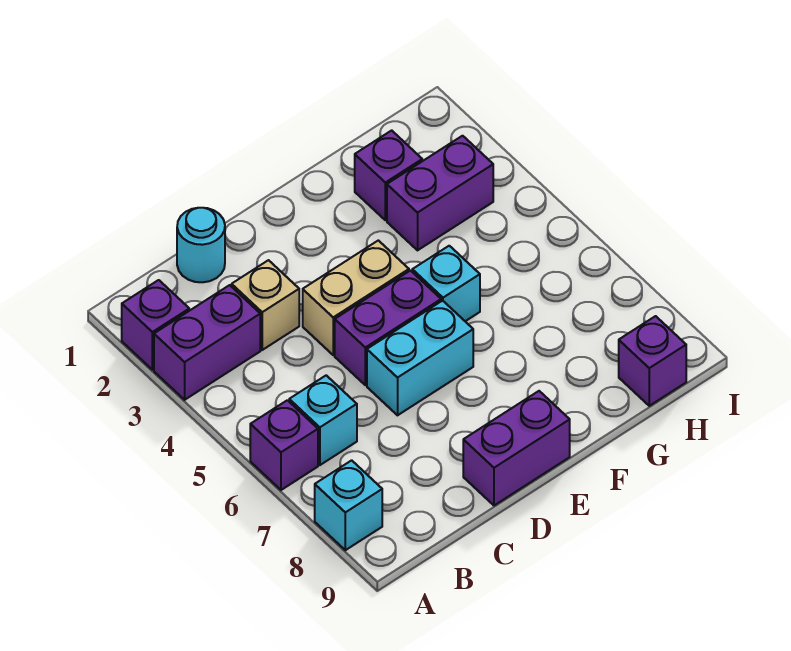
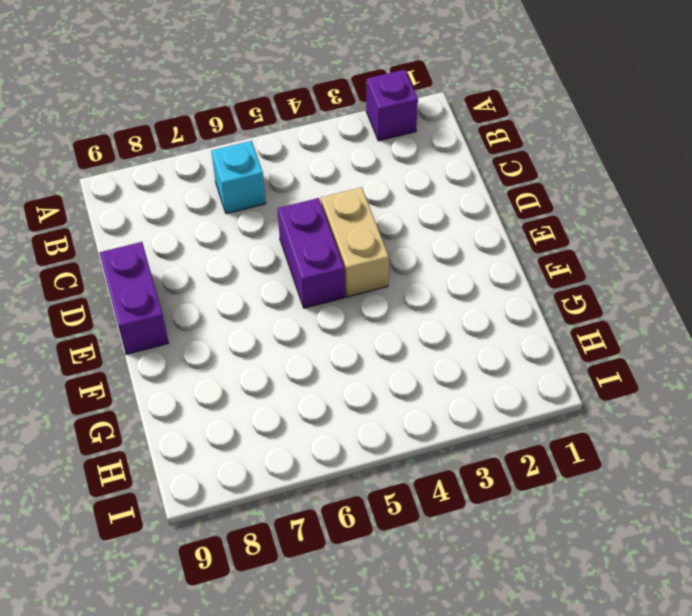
none -> purple 1x2 brick [154,285,260,400]
none -> purple 1x1 brick [250,400,318,490]
none -> cyan 1x1 brick [315,460,382,550]

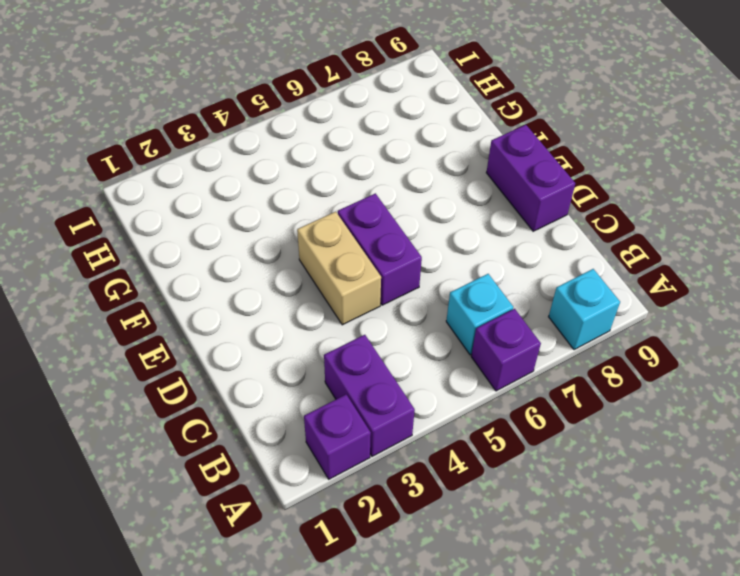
none -> cyan 1x1 round brick [177,208,225,282]
none -> tan 1x1 brick [232,260,299,350]
none -> cyan 1x2 brick [367,301,473,415]

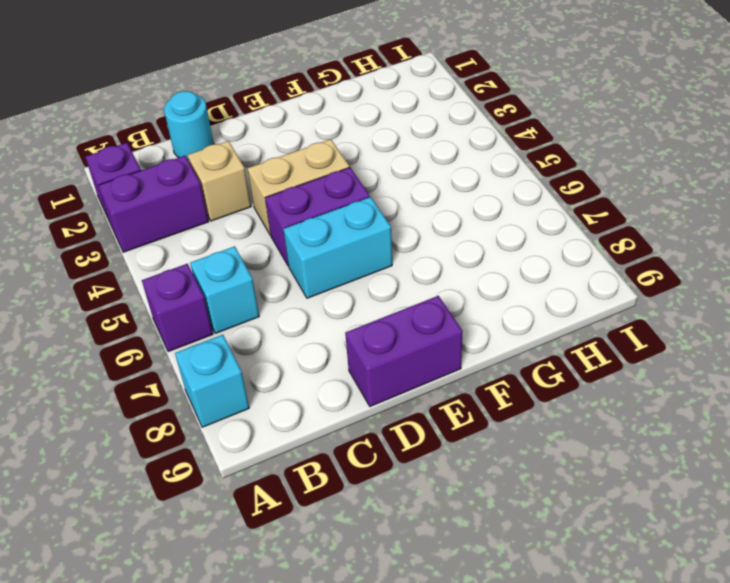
none -> cyan 1x1 brick [412,246,480,321]
none -> purple 1x1 brick [355,130,422,220]
none -> purple 1x2 brick [387,136,493,250]

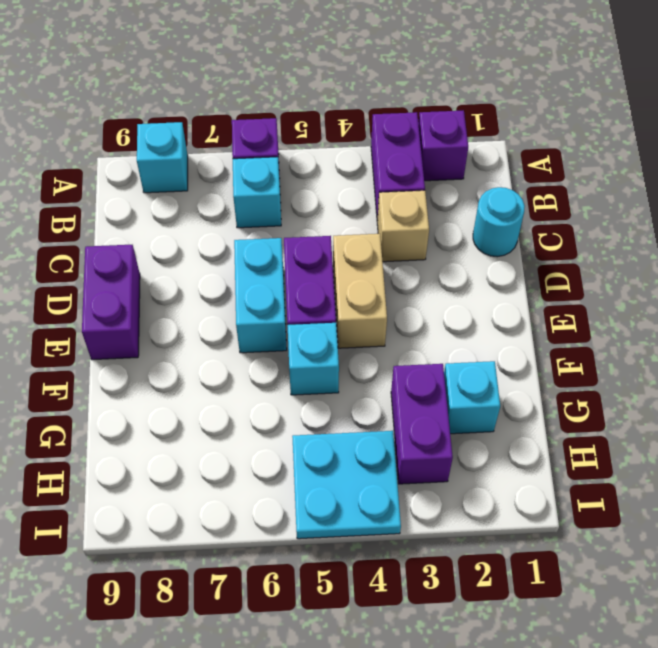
cyan 1x1 brick [444,361,500,434] -> purple 1x1 brick [355,130,422,220]
cyan 2x2 plate [292,431,401,539] -> none
none -> purple 1x1 brick [619,316,686,406]

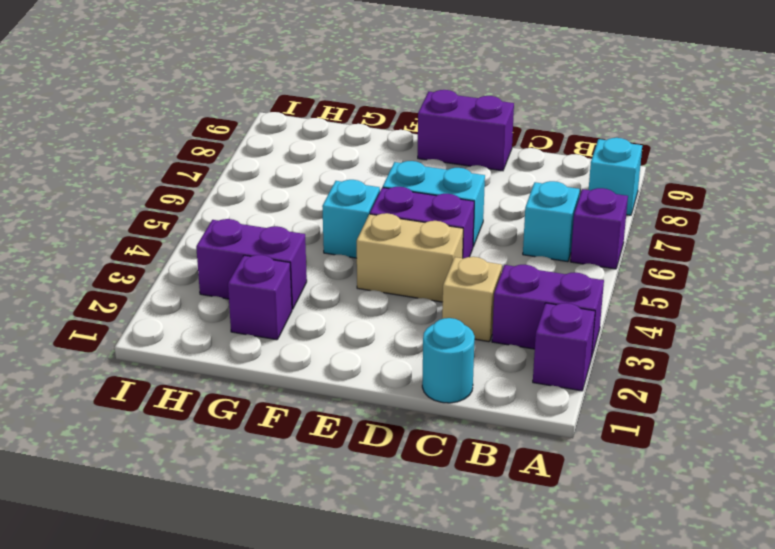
none -> purple 1x1 brick [619,316,686,406]

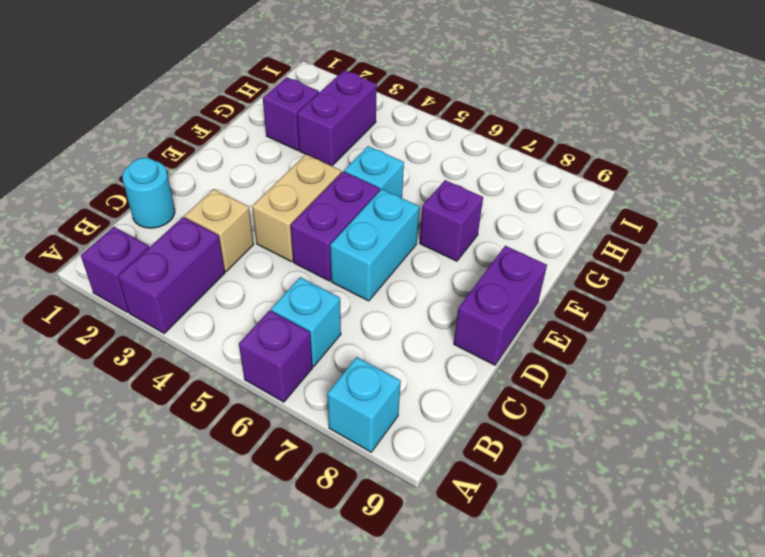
purple 1x1 brick [420,180,483,261] -> purple 1x1 brick moved to [619,316,686,406]

